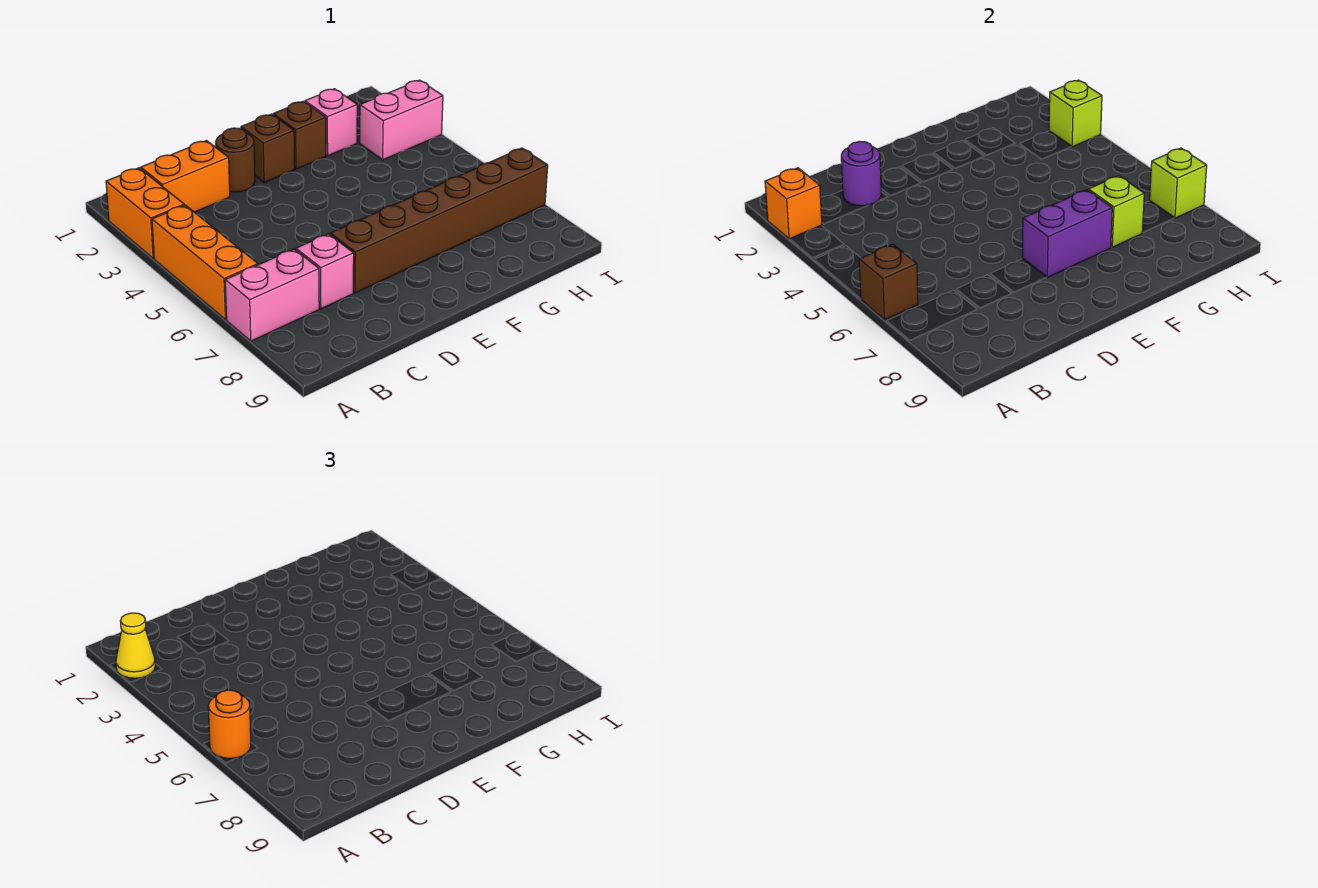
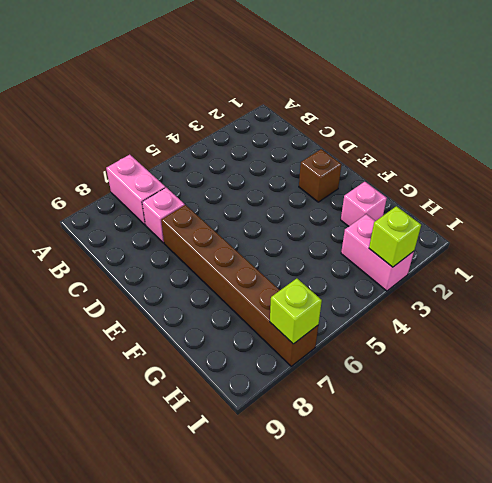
none -> orange 1x2 brick [106,168,184,259]
none -> orange 1x3 brick [152,205,258,320]
none -> orange 1x2 brick [141,141,230,212]

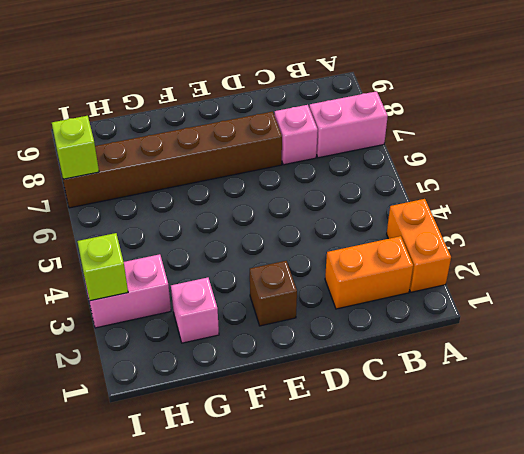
none -> orange 1x3 brick [152,205,258,320]
none -> brown 1x1 round brick [216,128,255,192]
none -> brown 1x1 brick [273,101,326,169]

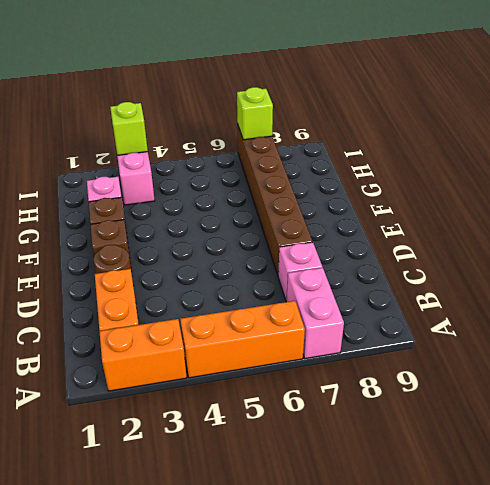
none -> orange 1x1 brick [765,168,822,239]
none -> brown 1x1 brick [859,244,918,320]
none -> purple 1x1 round brick [841,141,881,206]

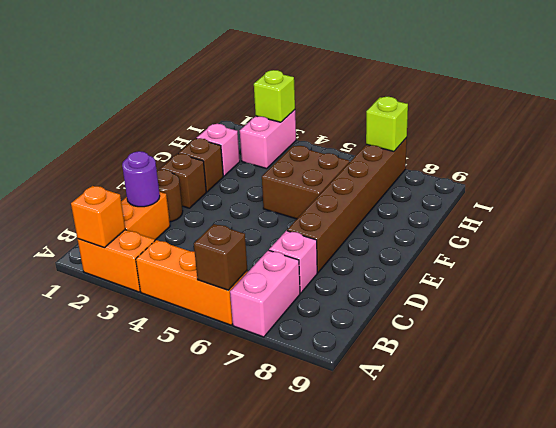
brown 2x2 brick [262,146,350,219] -> none
none -> purple 1x2 brick [1022,190,1112,277]
none -> lime 1x1 brick [1088,176,1144,247]
none -> yellow 1x1 cone [116,613,155,678]

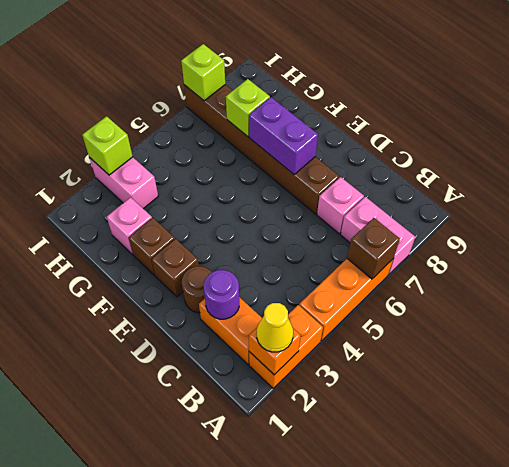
none -> orange 1x1 round brick [208,690,251,758]

